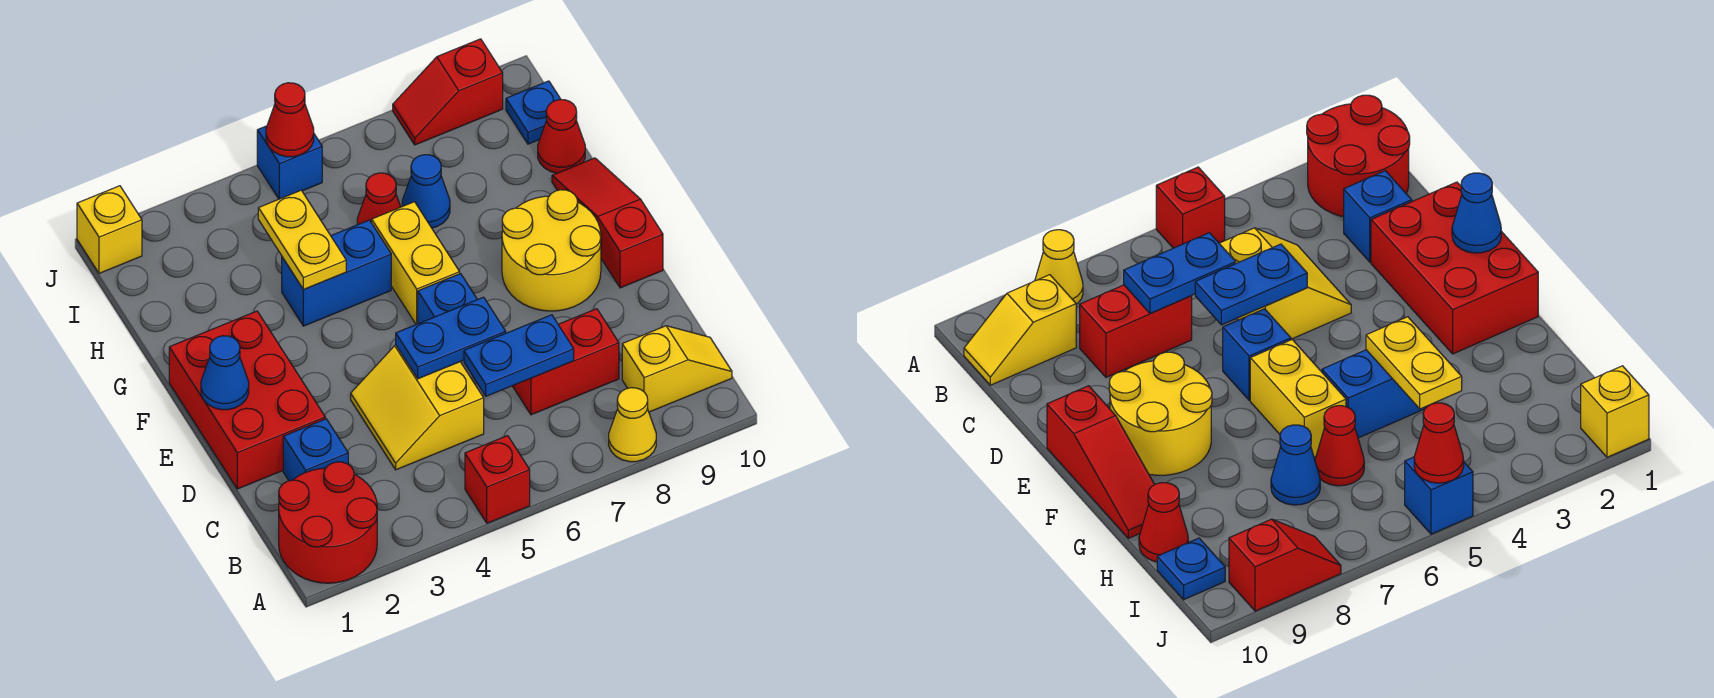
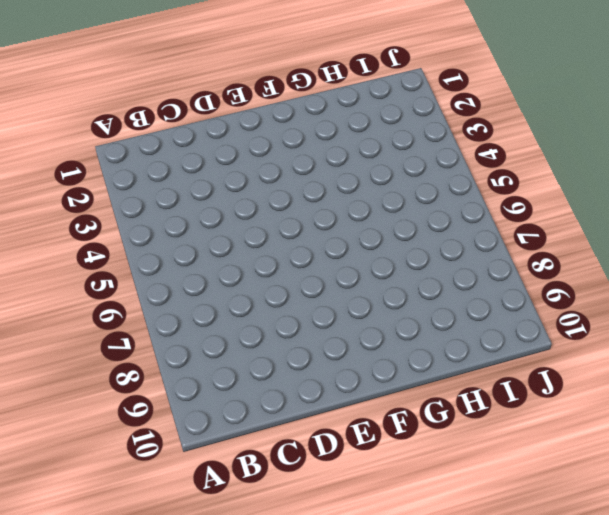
none -> red 2x2 round brick [279,462,377,583]
none -> red 1x1 brick [465,436,530,523]
none -> yellow 1x1 cone [609,388,656,462]

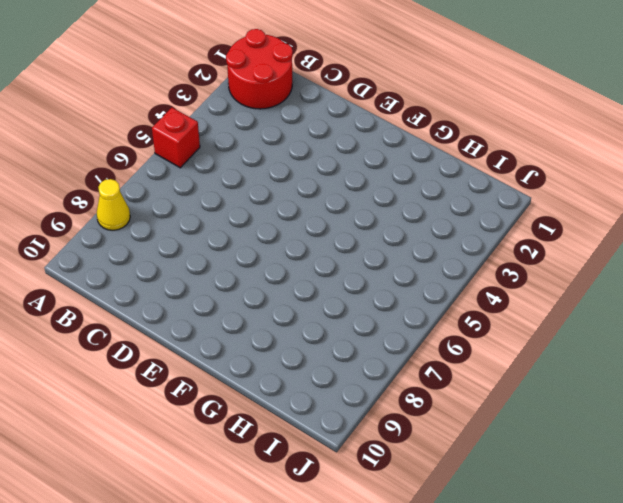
none -> yellow 1x2 slope [622,326,732,412]
none -> blue 1x1 brick [283,419,348,481]
none -> yellow 2x2 slope [351,345,484,470]

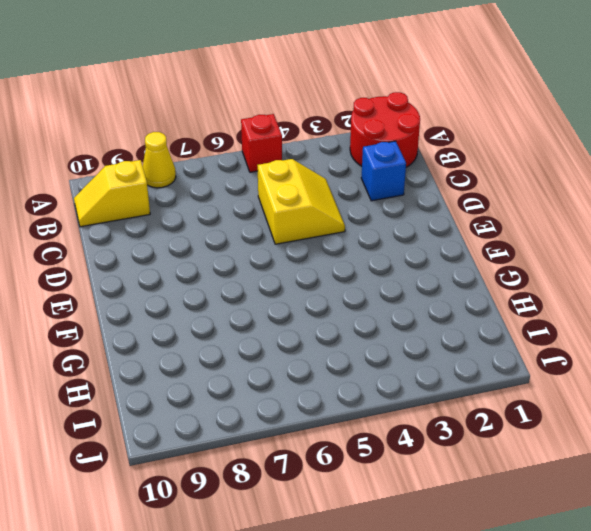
none -> red 1x2 brick [513,309,619,415]
none -> red 2x3 brick [169,311,325,489]
none -> blue 1x1 brick [418,274,477,324]

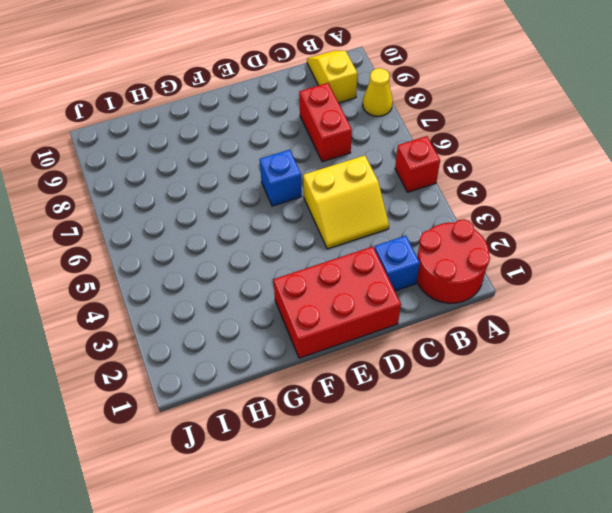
none -> yellow 2x2 round brick [502,190,601,311]
none -> red 1x3 slope [552,158,663,288]
none -> yellow 1x2 brick [372,202,460,324]

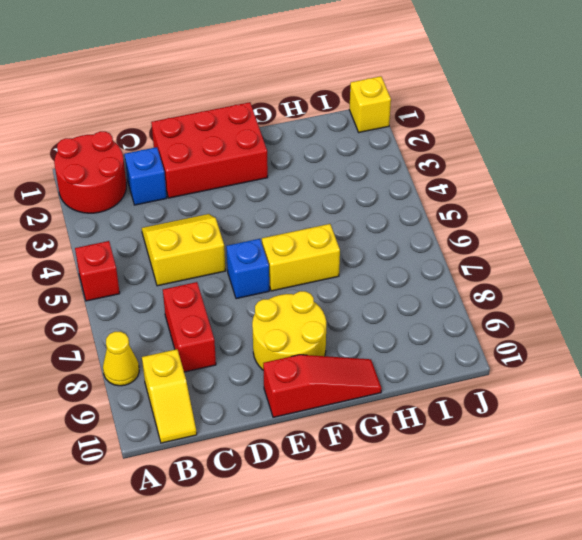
none -> blue 1x2 brick [282,220,391,326]
none -> red 1x1 cone [357,173,401,225]
none -> blue 1x1 cone [402,155,450,228]

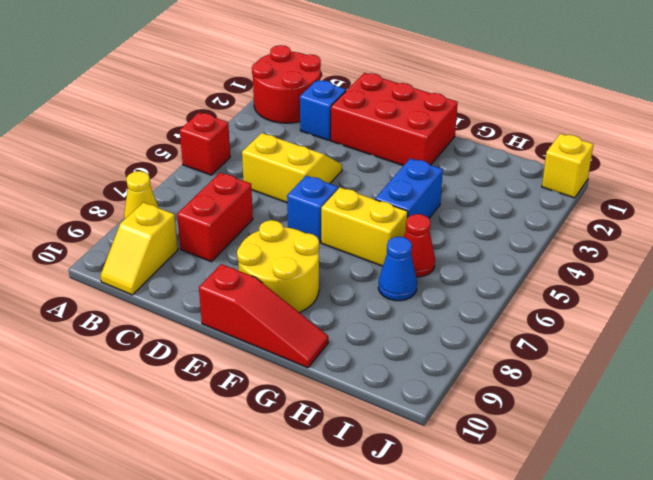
none -> red 1x1 cone [538,100,585,173]
none -> blue 1x1 plate [506,81,561,144]
none -> blue 1x1 brick [257,126,322,199]

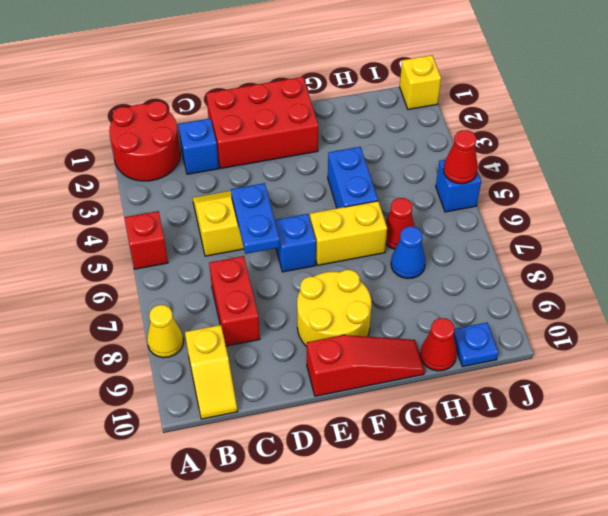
none -> red 1x2 slope [393,39,503,145]
none -> blue 1x2 plate [464,315,574,396]
none -> blue 1x1 cone [201,336,249,410]

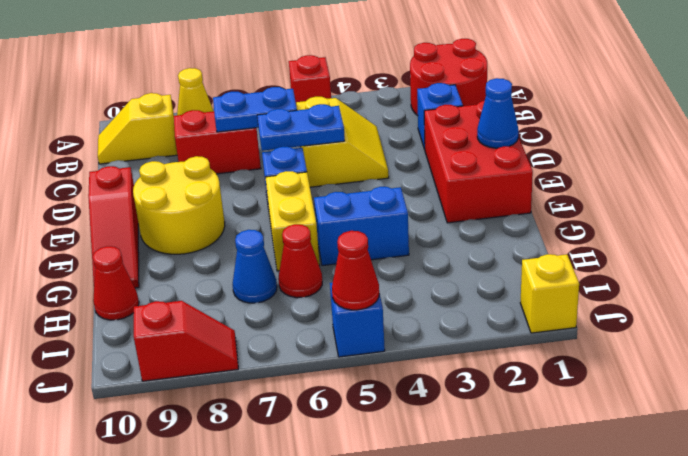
none -> blue 1x1 plate [506,81,561,144]
none -> yellow 1x2 plate [258,190,346,289]

